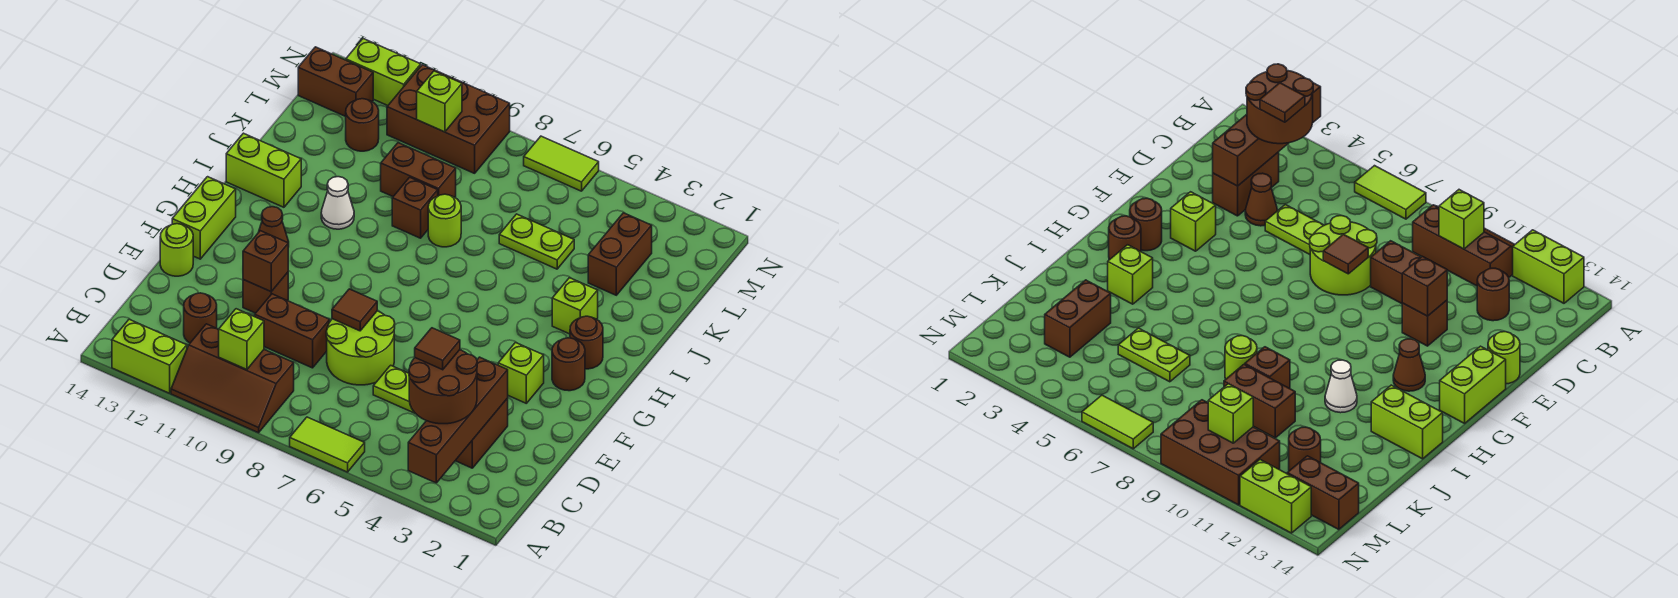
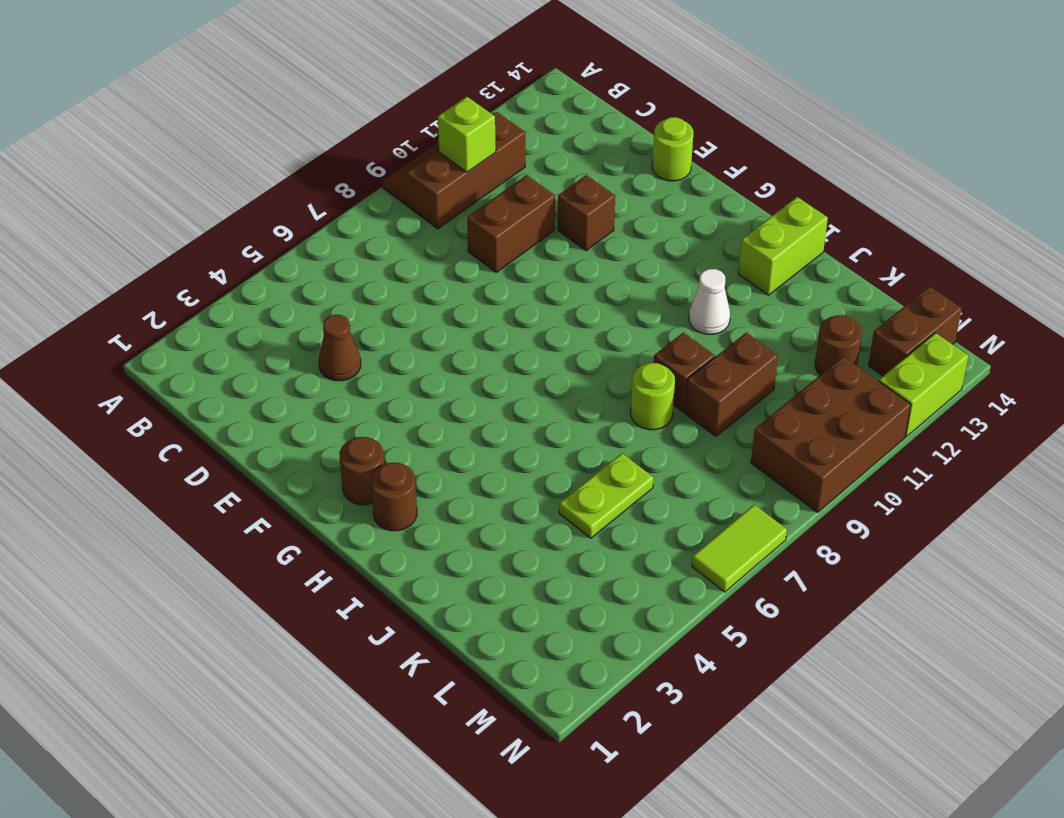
none -> lime 1x2 tile [290,417,365,472]
none -> lime 1x2 brick [112,319,187,393]
none -> brown 1x2 brick [455,398,508,468]
none -> brown 1x1 round brick [184,293,217,343]

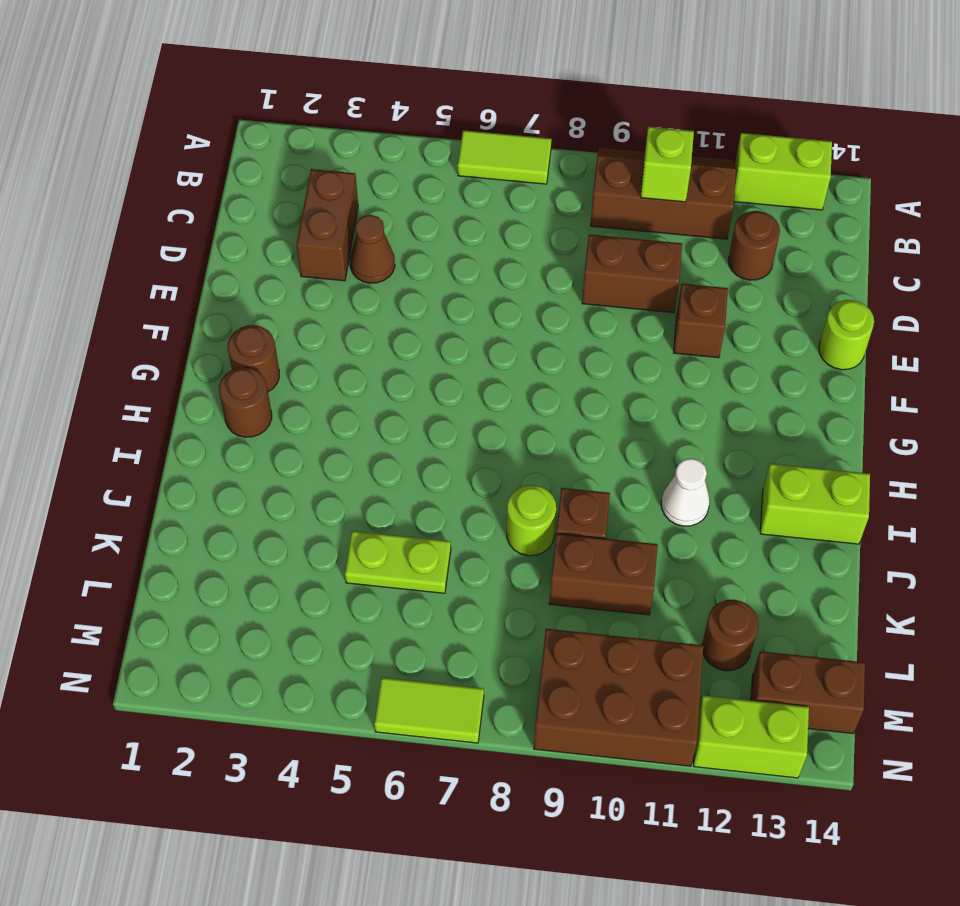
none -> lime 1x2 plate [373,365,416,414]
none -> lime 2x2 round brick [326,311,395,385]
none -> lime 1x1 brick [498,343,544,403]
none -> lime 1x2 brick [172,177,236,259]

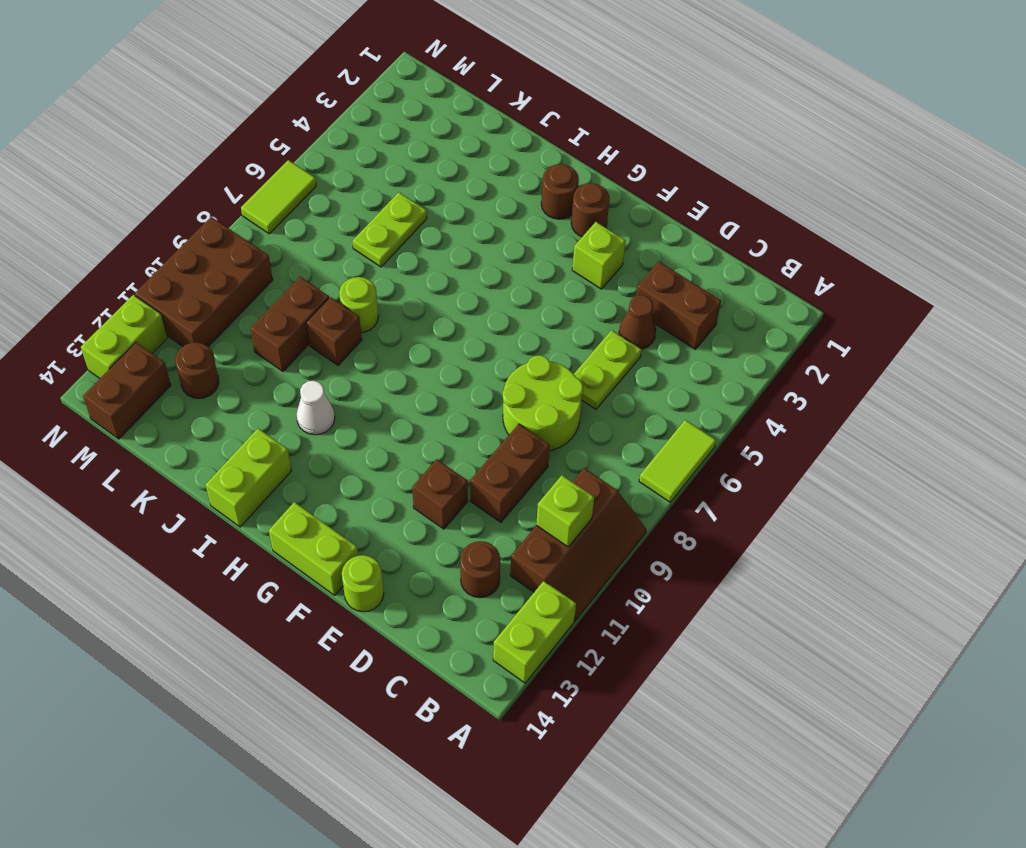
none -> brown 1x1 cone [259,207,289,247]
none -> lime 1x1 brick [552,278,598,334]
none -> brown 1x2 brick [588,213,652,295]
none -> brown 1x4 brick [408,357,508,483]

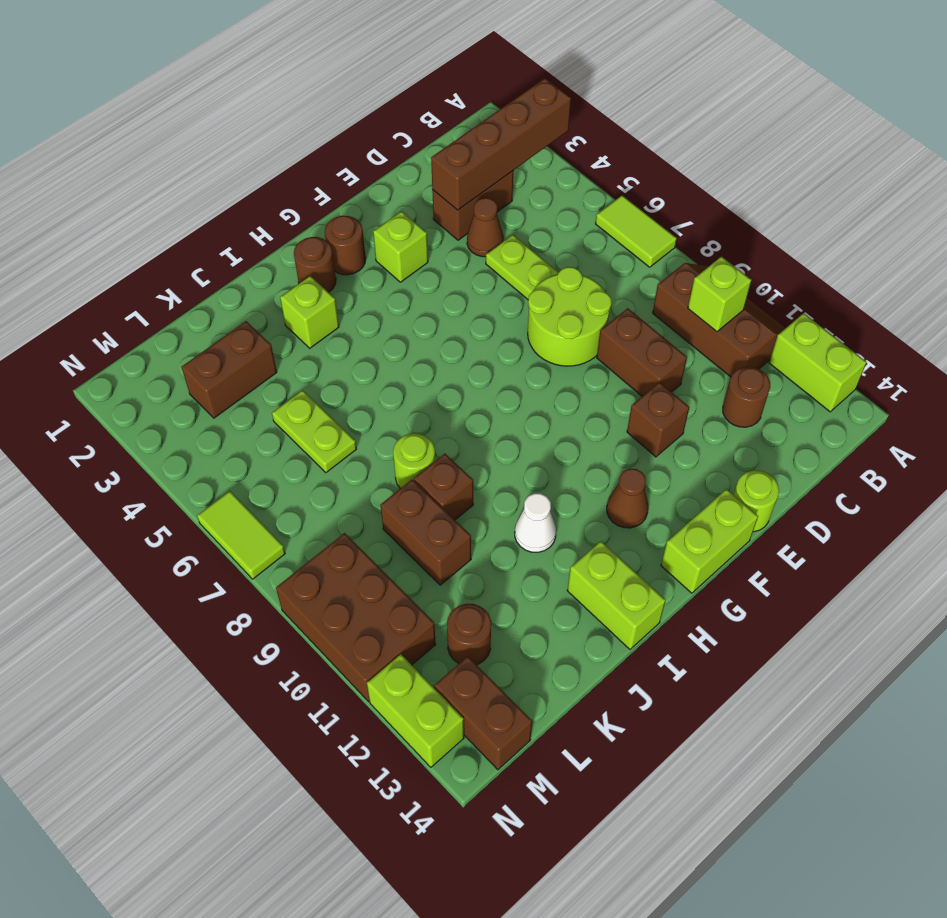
none -> brown 1x1 tile [332,289,377,331]
none -> brown 1x1 brick [243,231,288,292]
none -> lime 1x1 brick [417,71,462,132]
none -> brown 2x2 round brick [409,350,477,424]

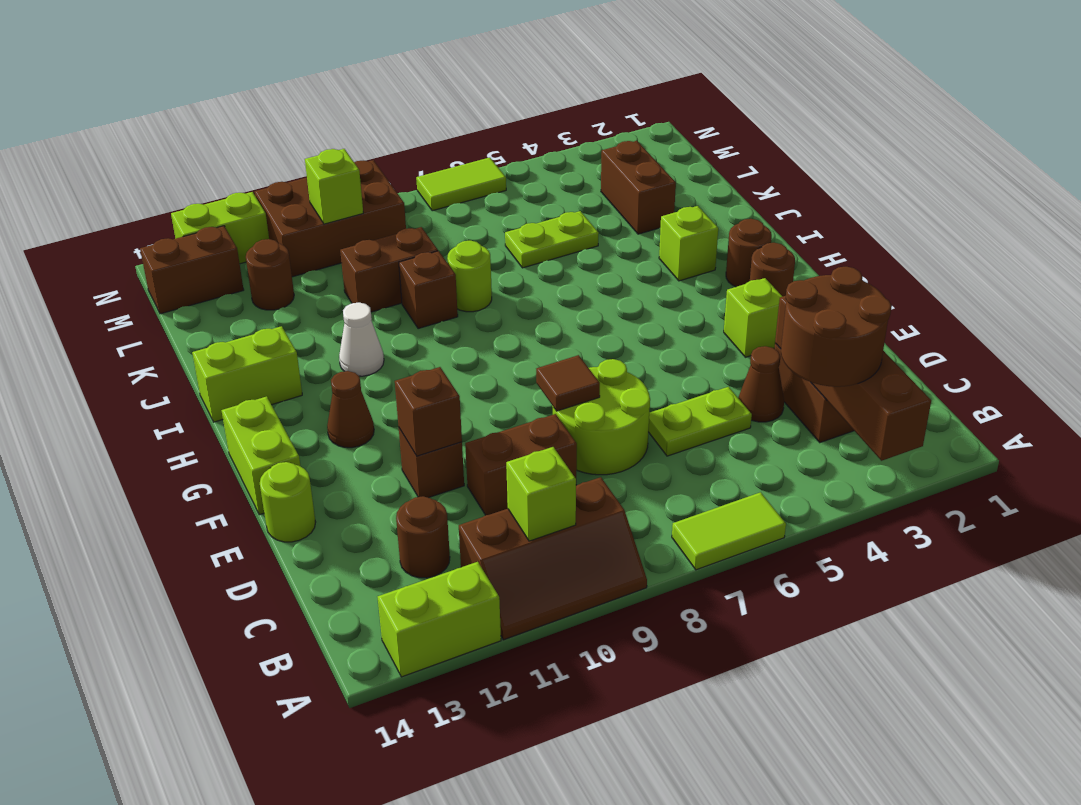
none -> brown 1x1 tile [415,328,460,370]

